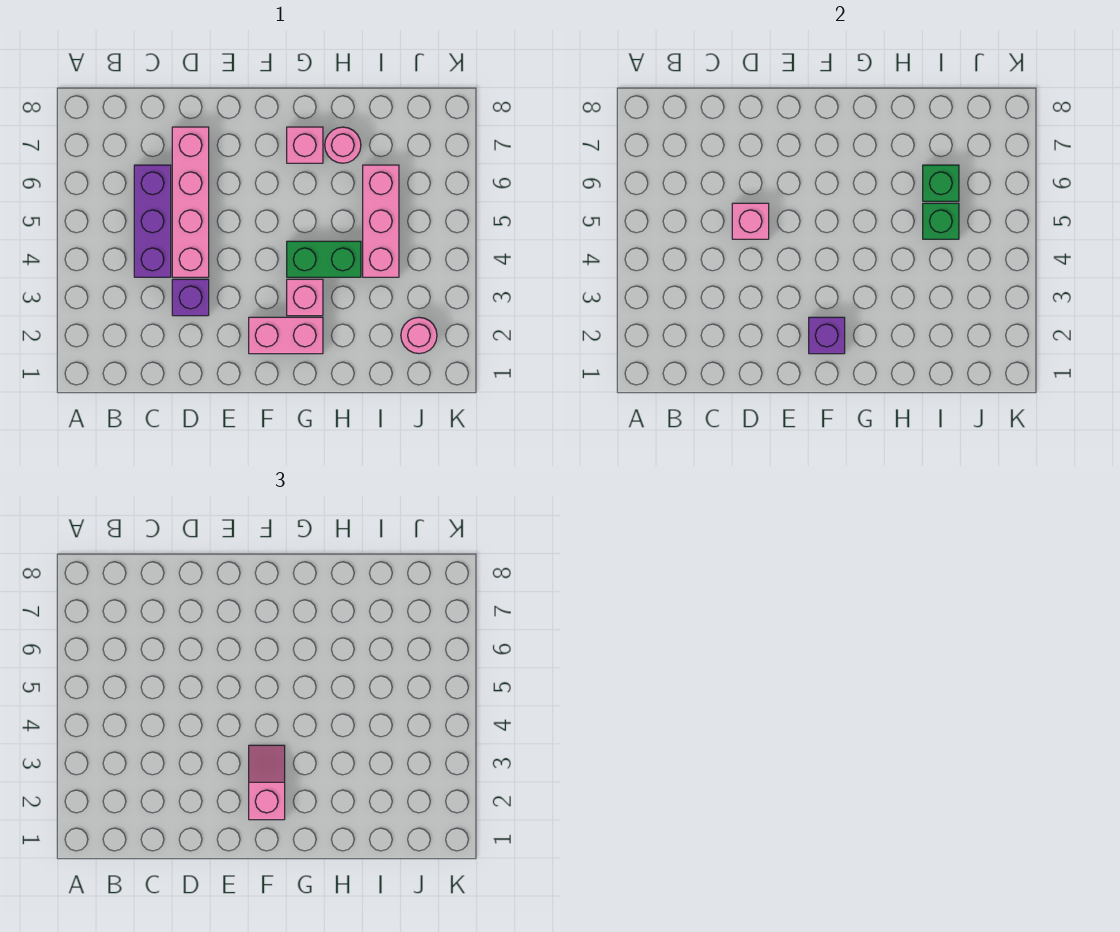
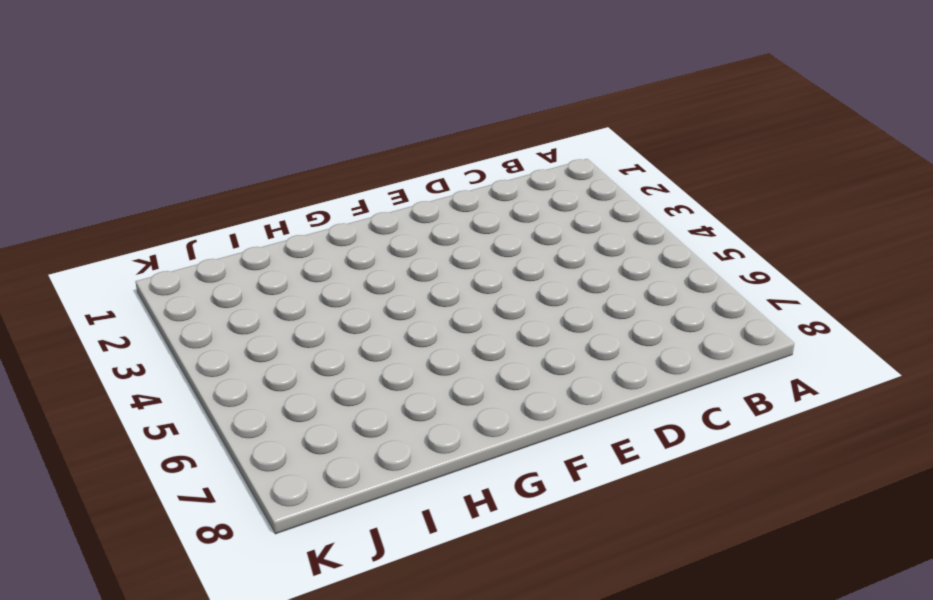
none -> purple 1x3 brick [134,165,171,277]
none -> purple 1x1 brick [172,279,209,316]
none -> pink 1x4 brick [172,127,209,277]

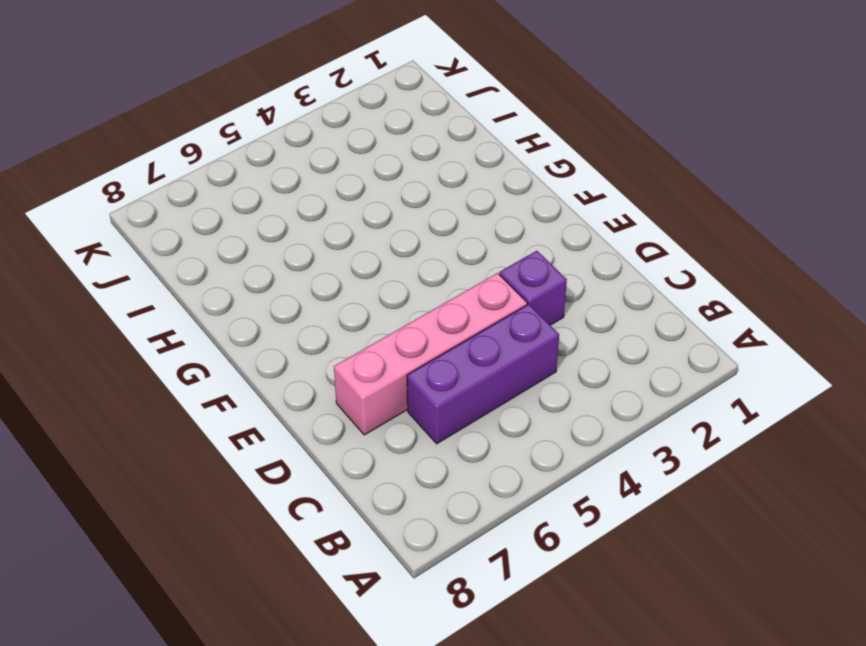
none -> pink 1x2 brick [249,317,323,354]
none -> pink 1x1 brick [287,279,323,316]
none -> green 1x2 brick [287,241,361,277]

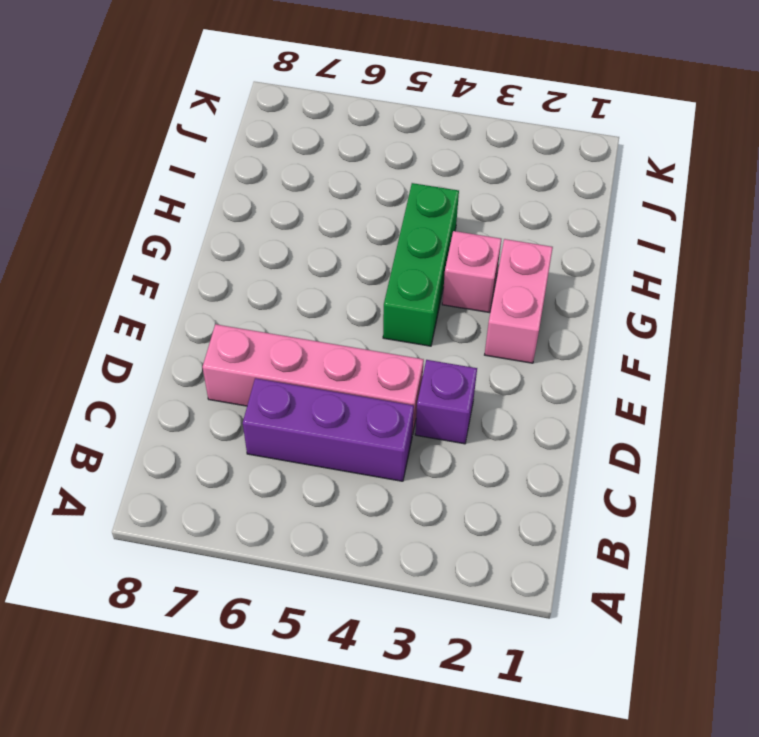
green 1x3 brick [383,183,459,346] -> green 1x2 brick [287,241,361,277]
none -> pink 1x1 brick [287,127,323,163]
none -> pink 1x1 round brick [325,127,361,163]
none -> pink 1x3 brick [363,165,399,277]

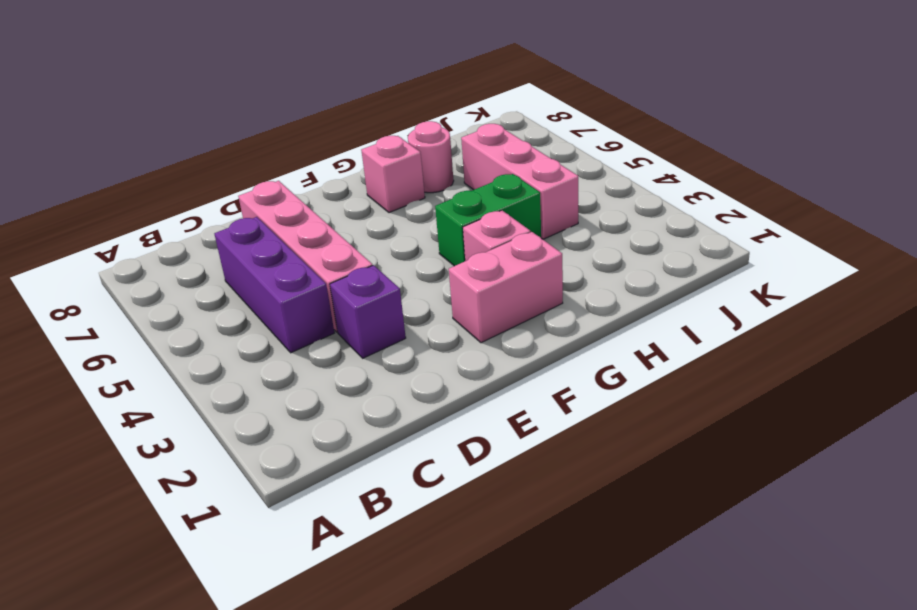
none -> pink 1x1 round brick [401,317,437,354]
none -> pink 1x1 brick [732,203,769,239]
none -> purple 1x1 brick [809,317,845,354]

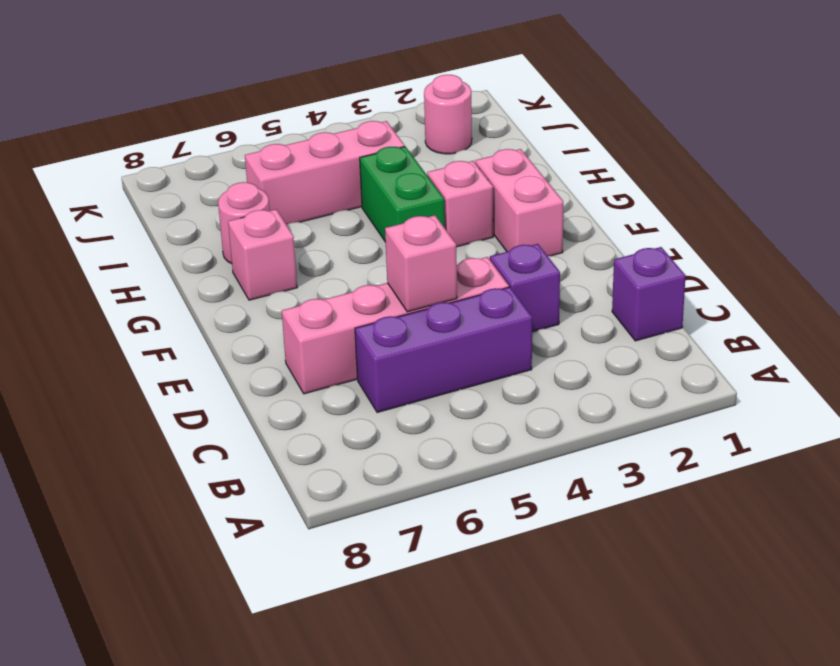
purple 1x1 brick [612,247,686,341] -> purple 1x1 brick moved to [809,317,845,354]
none -> green 1x1 brick [923,203,959,239]
none -> green 1x1 brick [923,165,959,201]
none -> pink 1x2 slope [249,745,285,820]

